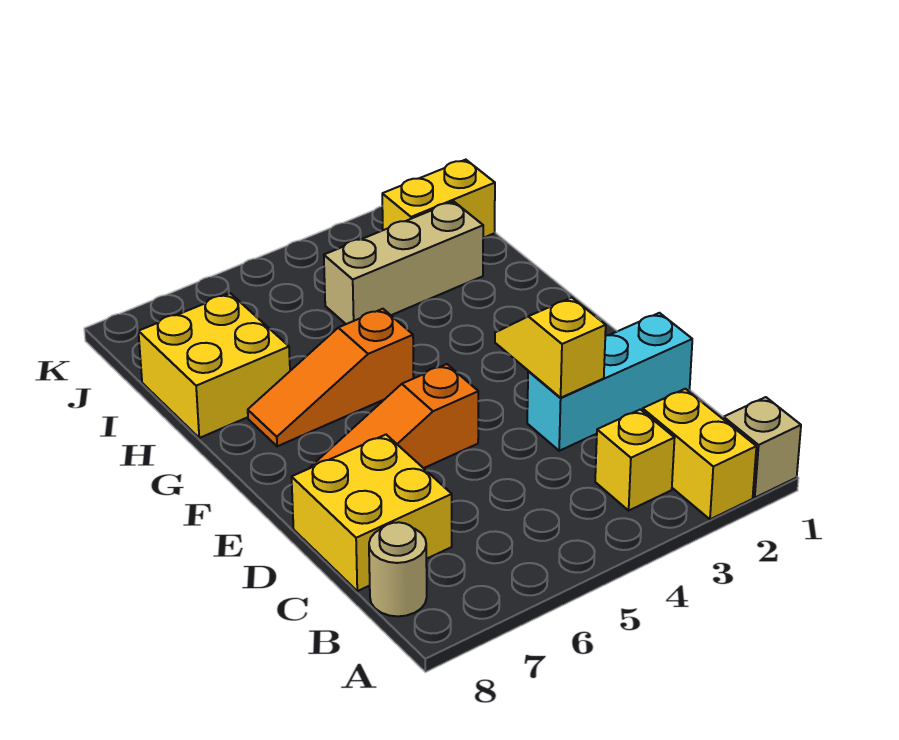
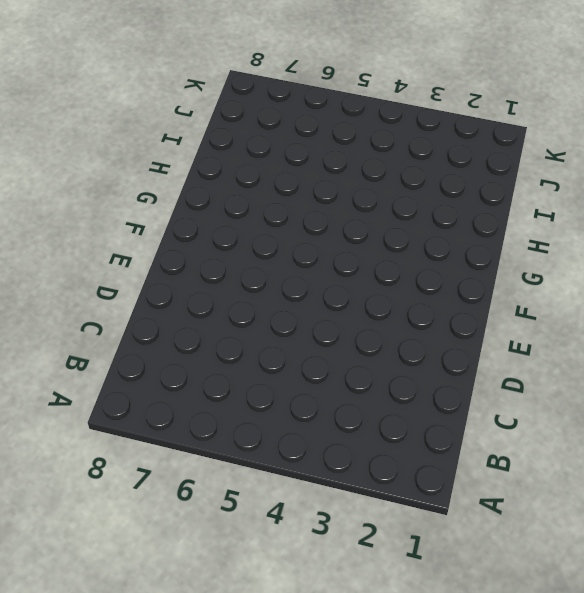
none -> tan 1x1 brick [723,397,801,498]
none -> yellow 1x2 brick [643,389,756,519]
none -> yellow 1x1 brick [595,409,674,510]

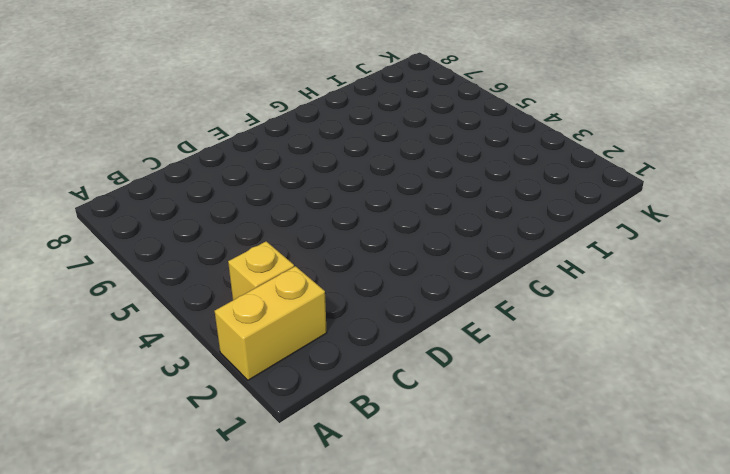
none -> tan 1x1 brick [723,397,801,498]
none -> tan 1x1 round brick [369,522,427,616]
none -> yellow 2x2 brick [292,435,452,591]

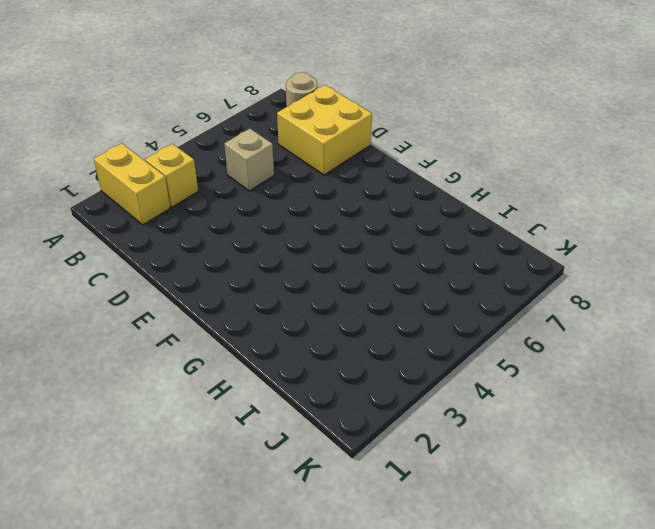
tan 1x1 brick [225,129,274,191] -> tan 1x1 brick moved to [723,397,801,498]
none -> cyan 1x3 brick [527,313,692,451]
none -> orange 1x3 slope [310,364,478,468]
none -> orange 1x3 slope [248,309,414,446]

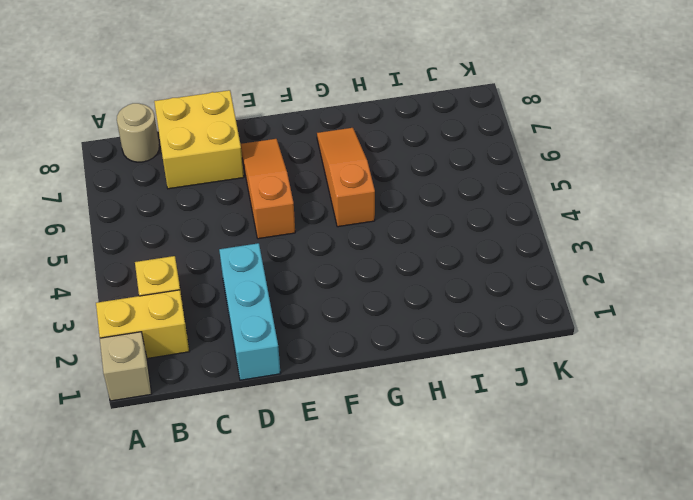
none -> yellow 2x2 brick [138,293,290,438]
none -> tan 1x3 brick [324,201,483,324]
none -> yellow 1x2 brick [382,160,495,238]

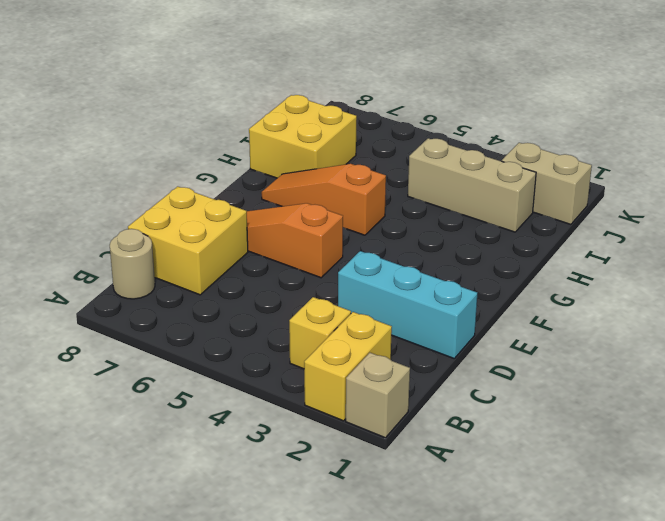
tan 1x2 brick [502,143,592,224] -> yellow 1x2 brick [382,160,495,238]
none -> yellow 1x2 slope [495,298,606,398]

